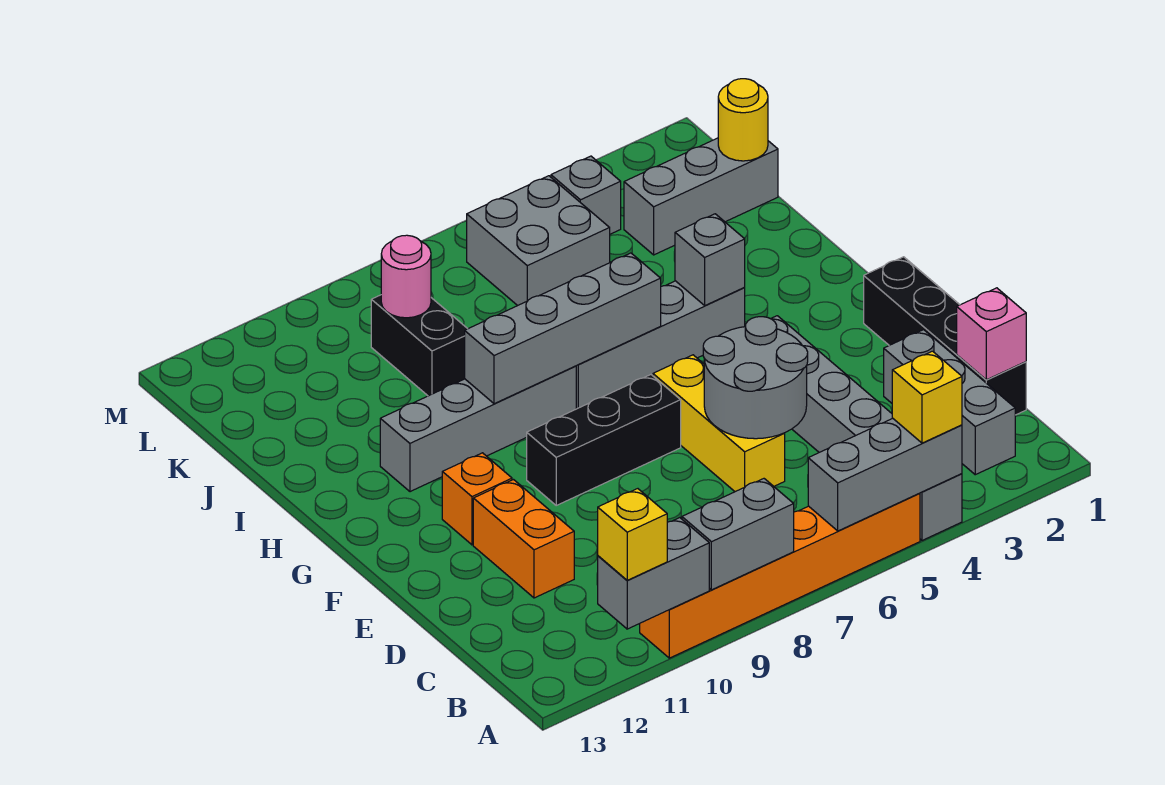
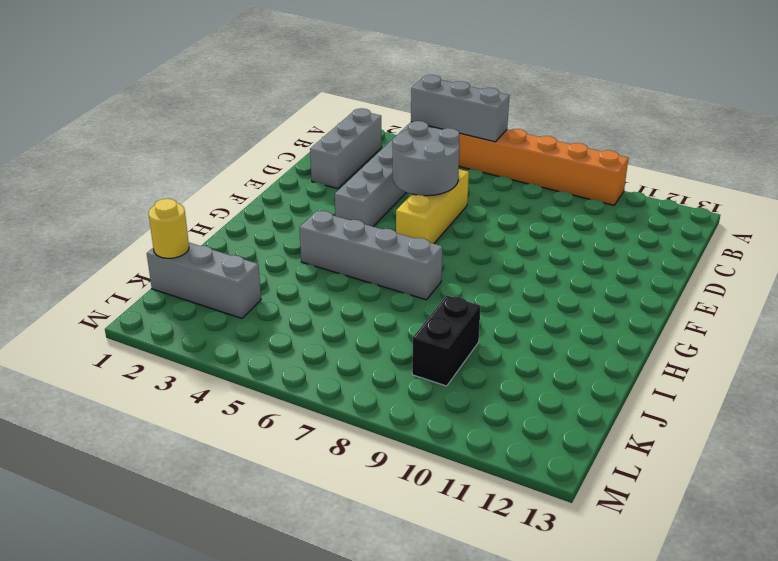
none -> black 1x4 brick [864,257,1026,415]
none -> orange 1x2 brick [473,480,574,598]
none -> black 1x3 brick [527,375,681,505]

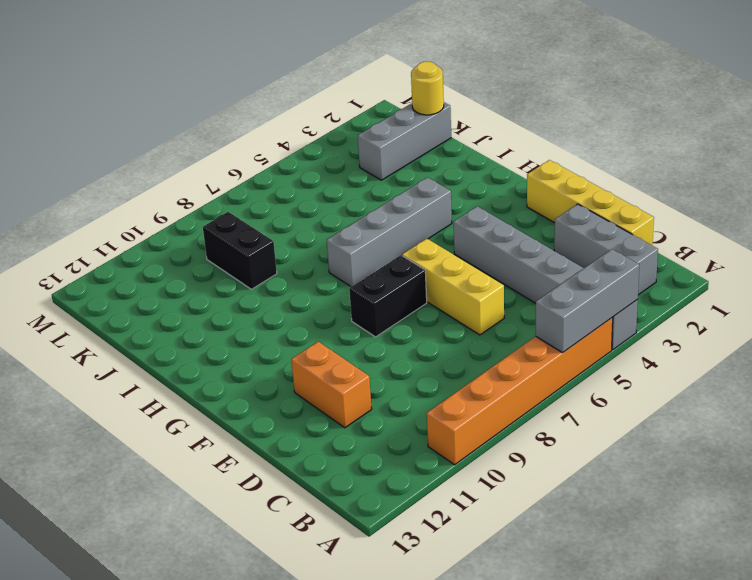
yellow 1x4 brick [527,160,654,245] -> black 1x4 brick [864,257,1026,415]
black 1x2 brick [349,255,427,337] -> black 1x3 brick [527,375,681,505]
none -> orange 1x1 brick [442,453,512,545]
none -> grey 1x4 brick [380,366,576,492]
none -> grey 2x2 brick [467,176,610,306]

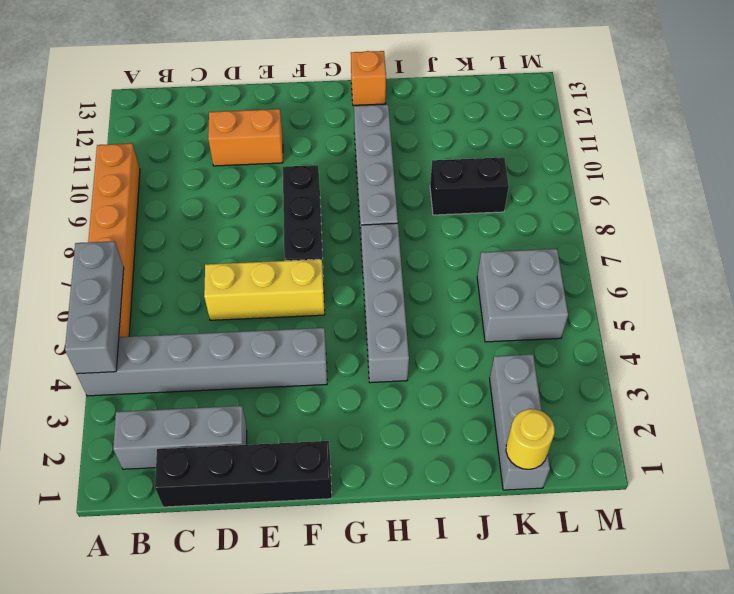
orange 1x1 brick [351,51,386,105] -> orange 1x1 brick moved to [442,453,512,545]
none -> grey 1x1 brick [551,156,621,234]
none -> grey 1x2 brick [682,479,794,590]
none -> grey 1x2 brick [598,518,709,629]

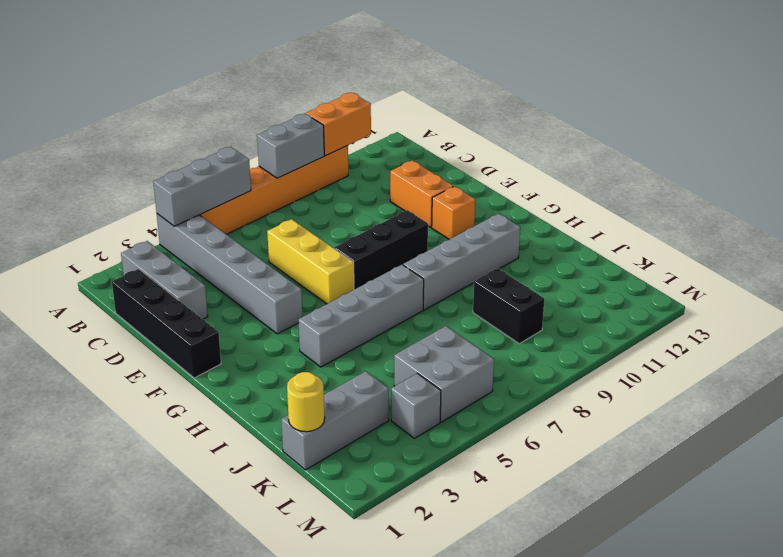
orange 1x2 brick [306,93,371,156] -> grey 1x2 brick [598,518,709,629]
none -> pink 1x1 brick [957,288,1026,380]
none -> grey 2x2 round brick [703,317,808,439]
none -> grey 1x1 brick [675,214,745,305]

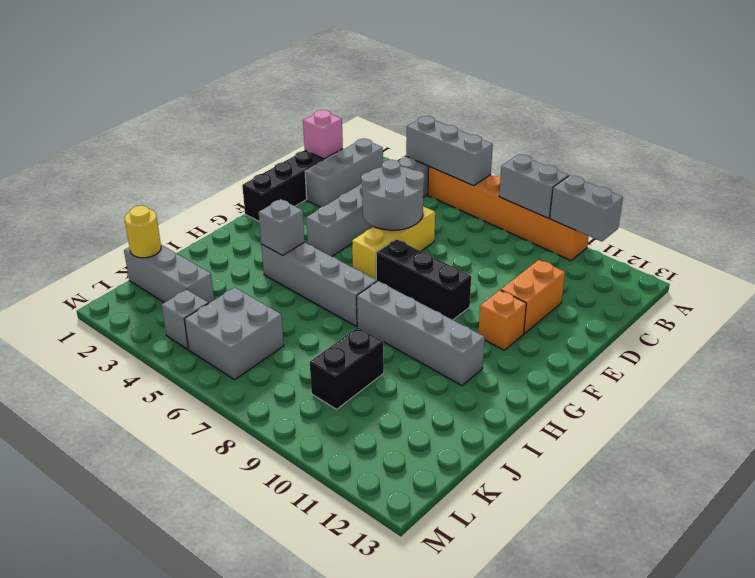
none -> grey 1x4 brick [465,253,661,404]
none -> pink 1x1 round brick [381,235,431,318]
none -> yellow 1x1 brick [892,351,962,443]

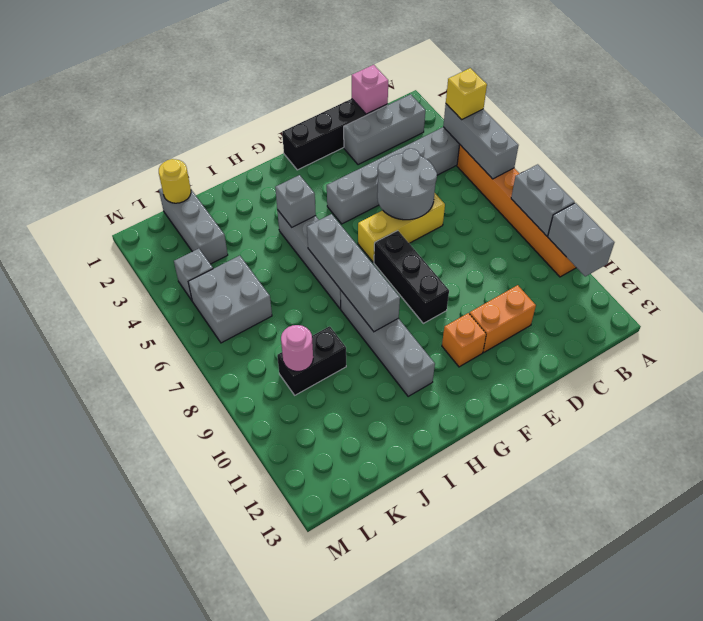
none -> yellow 1x1 brick [598,489,667,580]

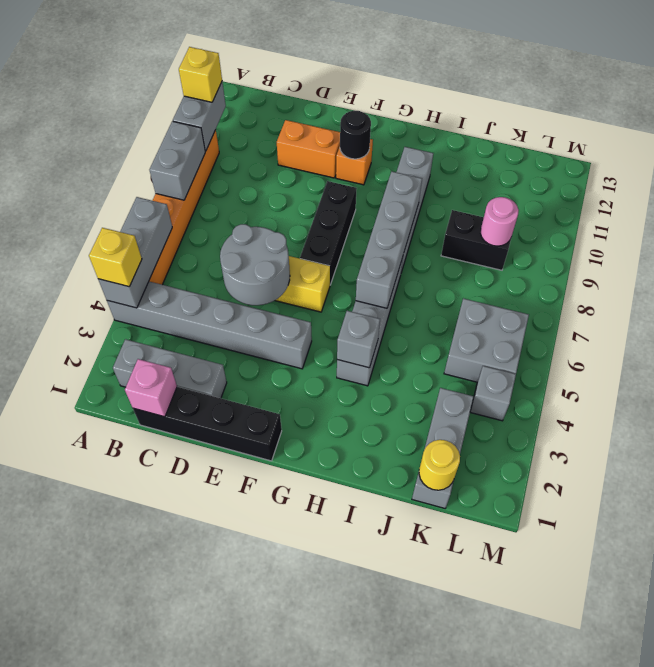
black 1x1 round brick [340,111,371,159] -> none

